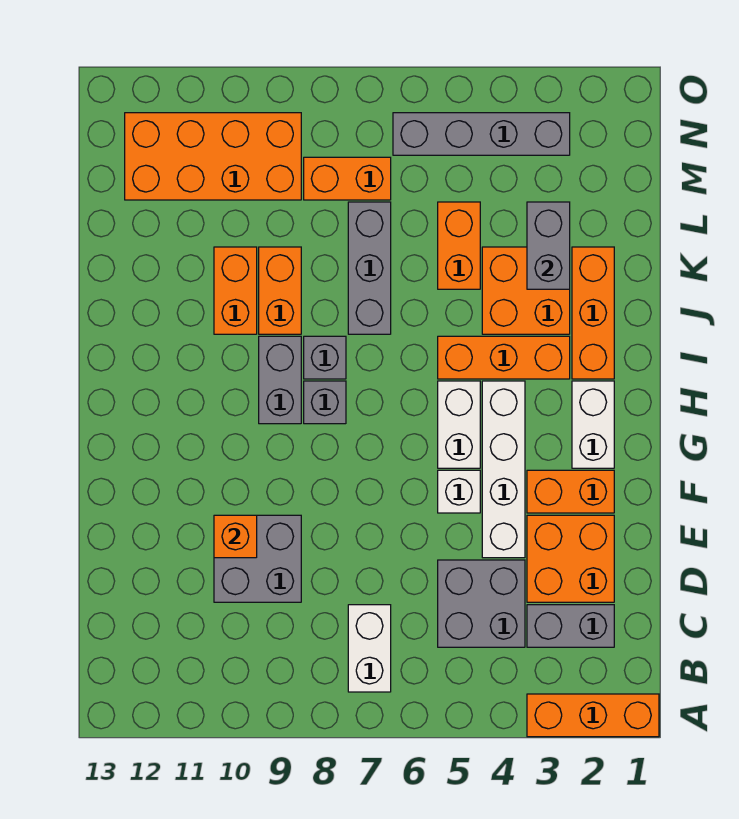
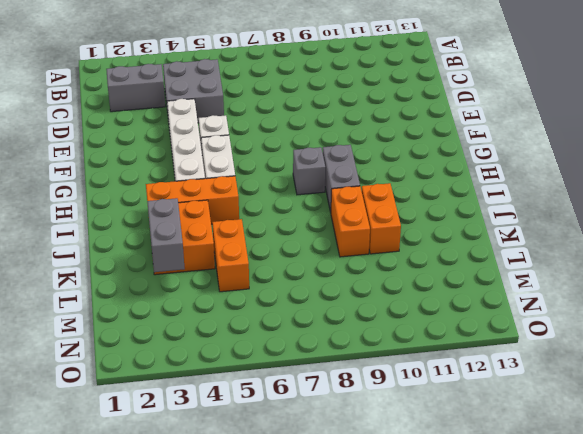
none -> orange 1x3 brick [527,694,659,737]
none -> white 1x2 brick [348,605,391,692]
none -> orange 2x2 brick [527,515,614,602]

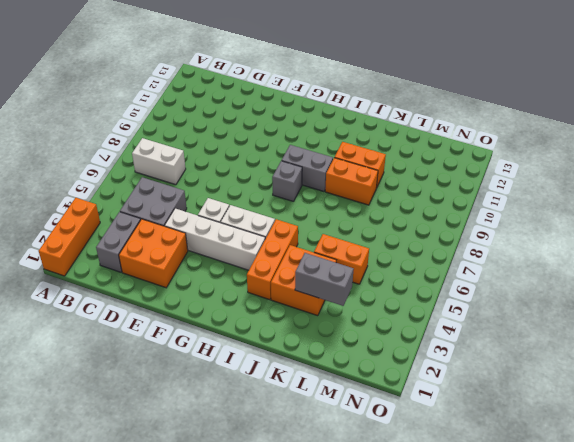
none -> grey 2x2 brick [214,515,301,602]
none -> orange 1x2 brick [527,470,614,513]
none -> white 1x2 brick [572,381,614,468]

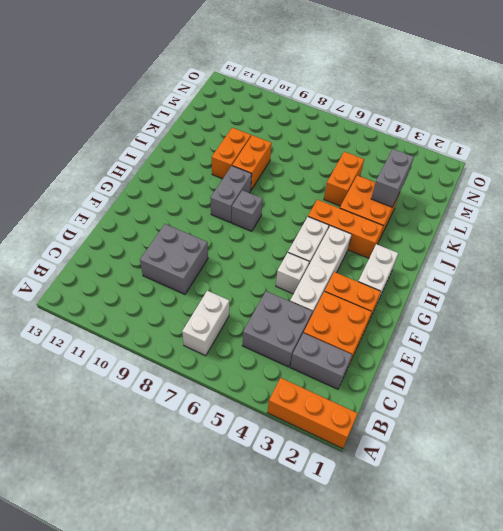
none -> orange 1x3 brick [572,247,614,379]
none -> grey 1x1 brick [304,336,346,379]
none -> grey 1x3 brick [348,202,391,334]

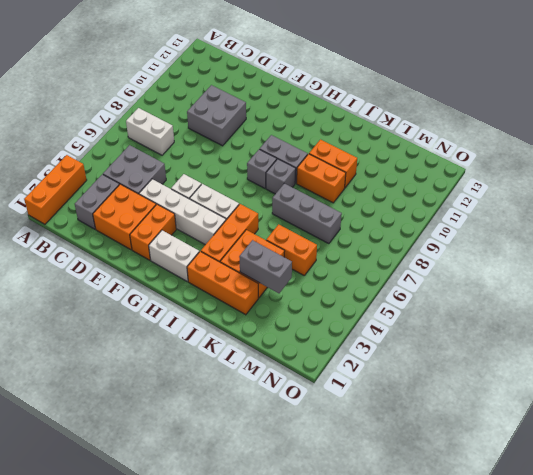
none -> orange 1x2 brick [304,157,391,200]
none -> orange 2x4 brick [125,113,301,200]
none -> grey 1x4 brick [393,113,570,155]

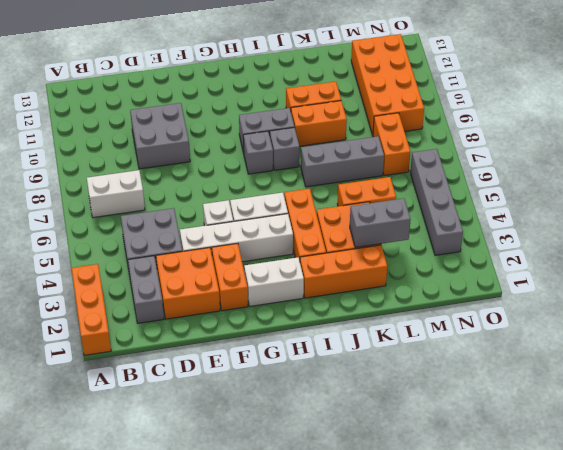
none -> orange 1x1 brick [214,515,257,558]

